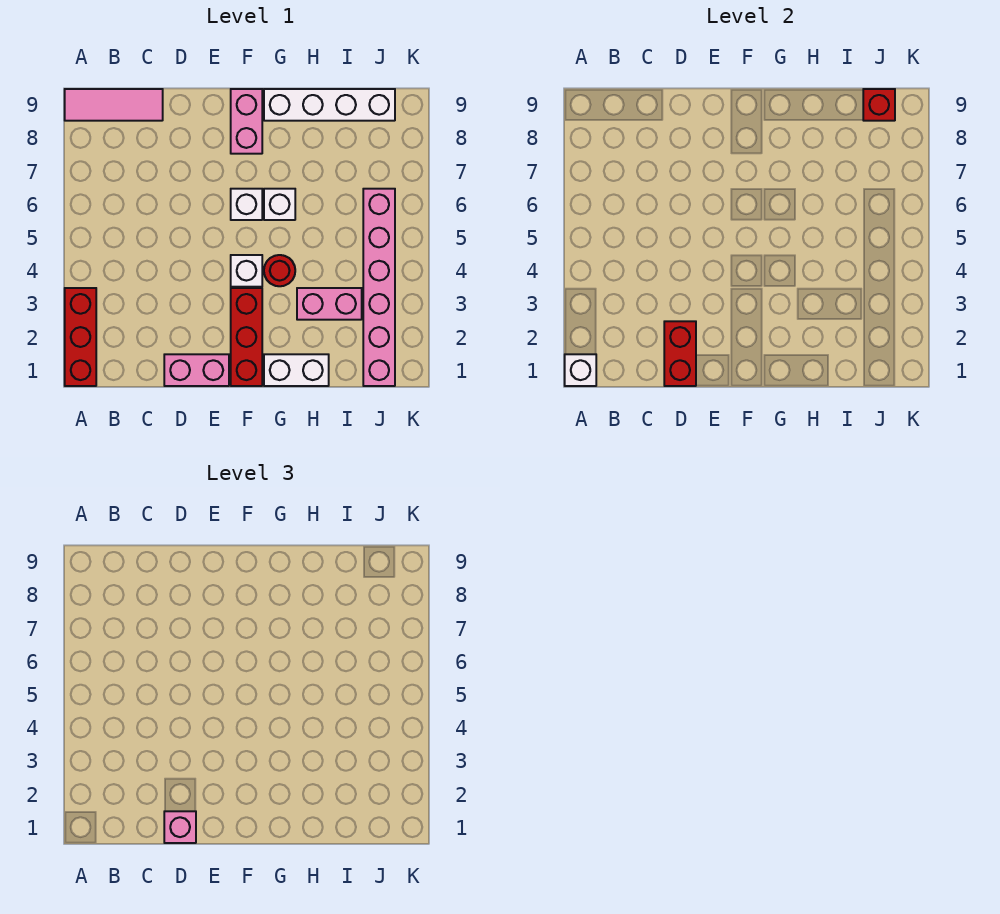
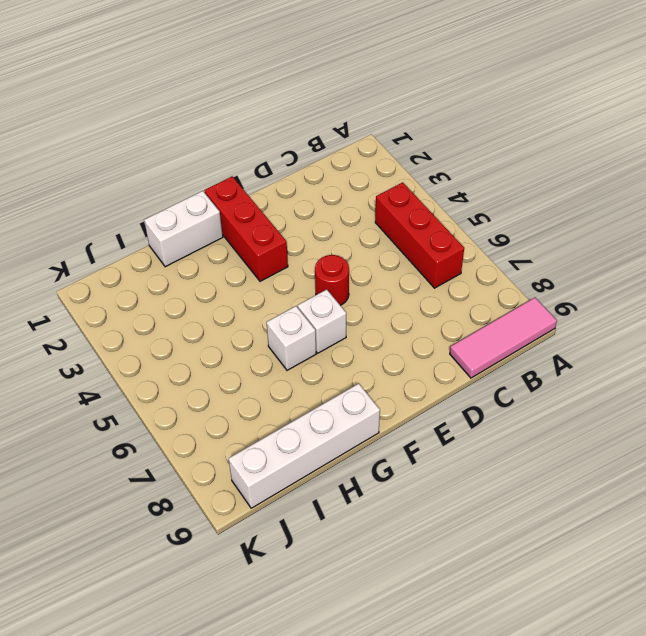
red 1x3 brick [375,182,464,288] -> red 1x3 brick moved to [65,288,96,386]
red 1x1 round brick [315,255,349,305] -> red 1x1 round brick moved to [264,255,295,286]
none -> pink 1x2 brick [164,354,229,386]
none -> white 1x1 brick [231,255,262,287]
none -> pink 1x2 brick [231,89,262,154]

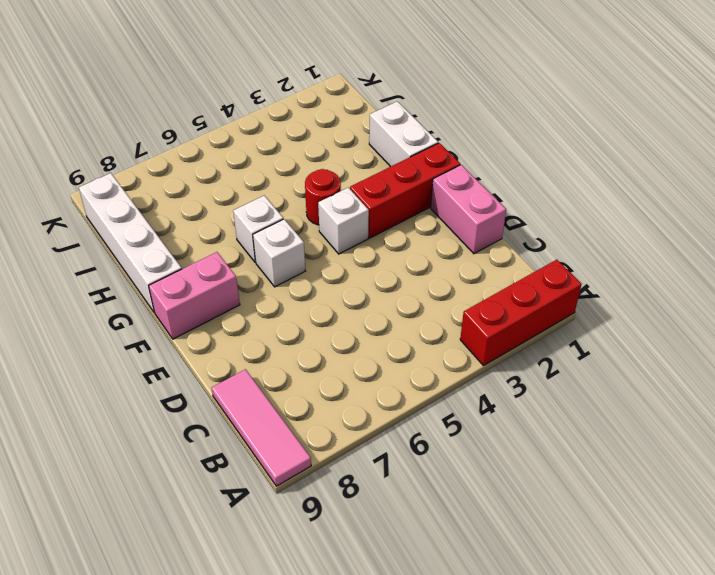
none -> pink 1x2 brick [297,288,362,320]
none -> pink 1x6 brick [363,189,395,386]
none -> white 1x1 brick [565,354,596,386]

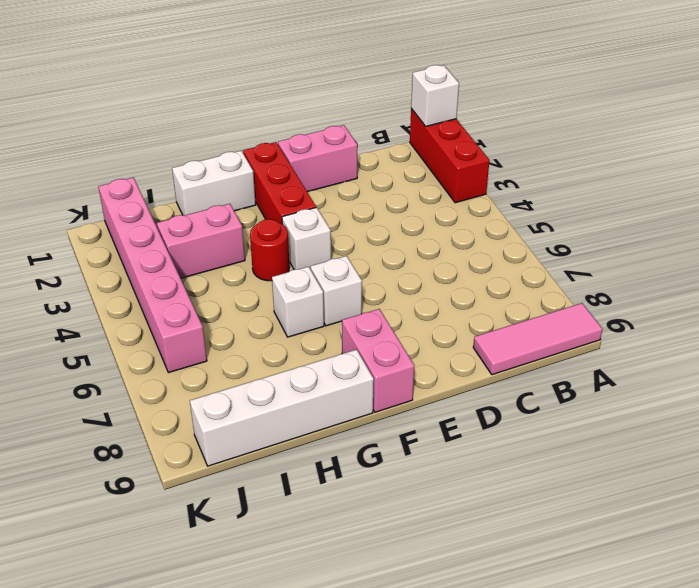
none -> red 1x2 brick [664,321,696,386]
none -> red 1x1 brick [863,89,895,121]
none -> pink 1x1 brick [164,811,196,843]

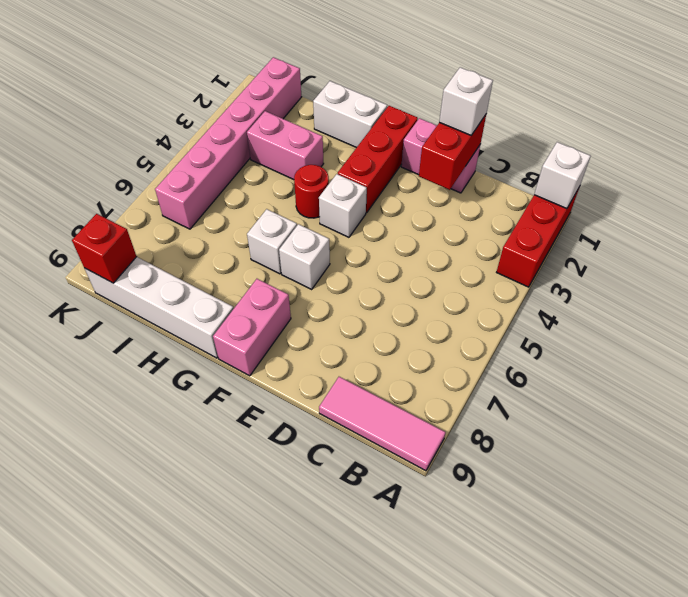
white 1x1 brick [439,67,493,135] -> pink 1x1 brick [164,811,196,843]

